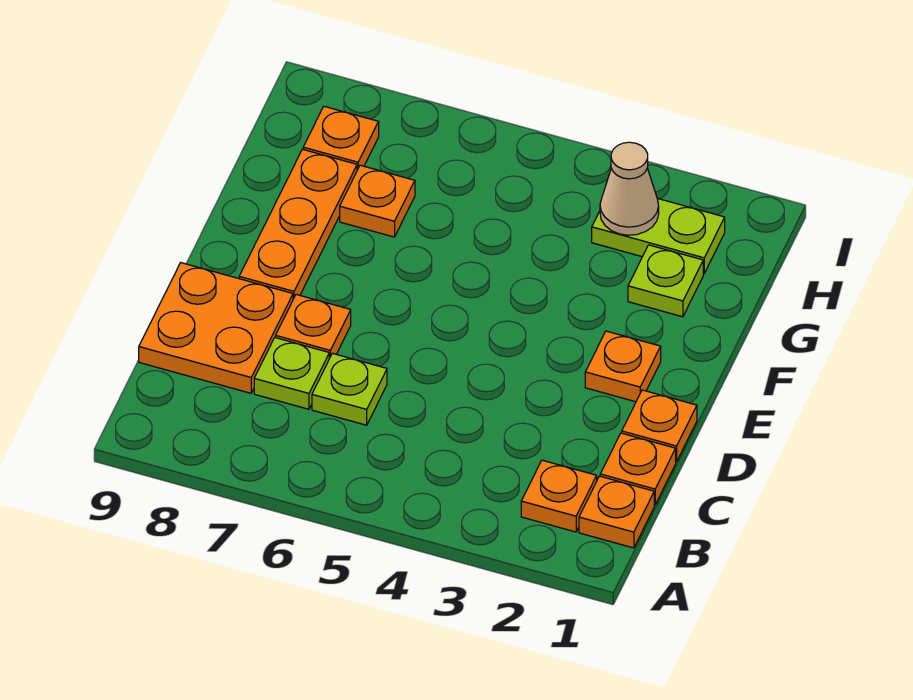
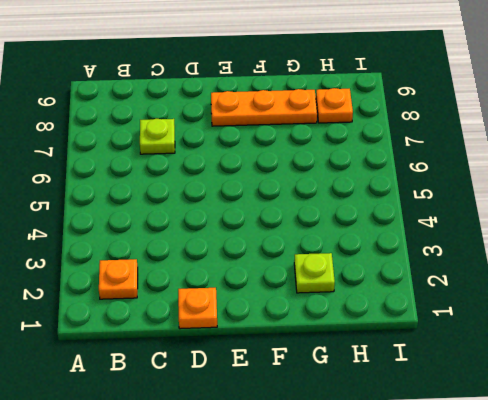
none -> orange 1x1 plate [579,476,654,548]
none -> orange 1x1 plate [600,433,676,505]
none -> lime 1x1 plate [312,353,387,425]

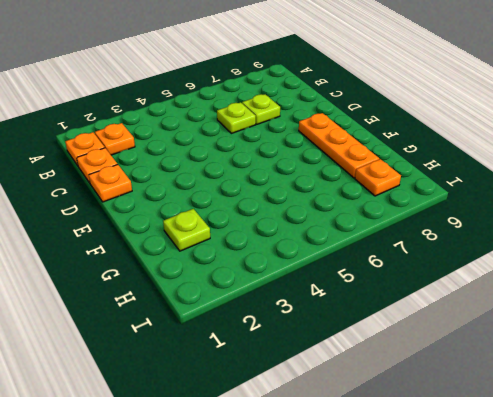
none -> orange 2x2 plate [139,263,293,393]
none -> orange 1x1 plate [276,295,351,358]
none -> orange 1x1 plate [585,331,661,402]

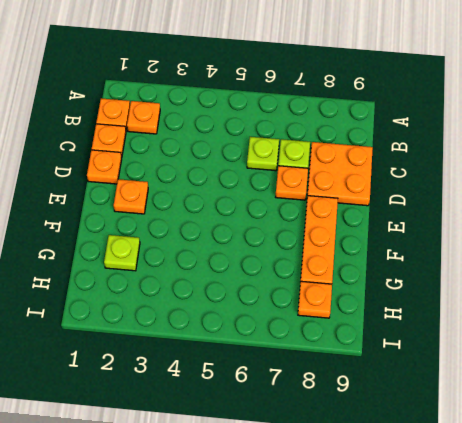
none -> orange 1x1 plate [340,165,415,237]
none -> lime 1x2 plate [592,199,725,274]
none -> tan 1x1 cone [600,142,659,235]

